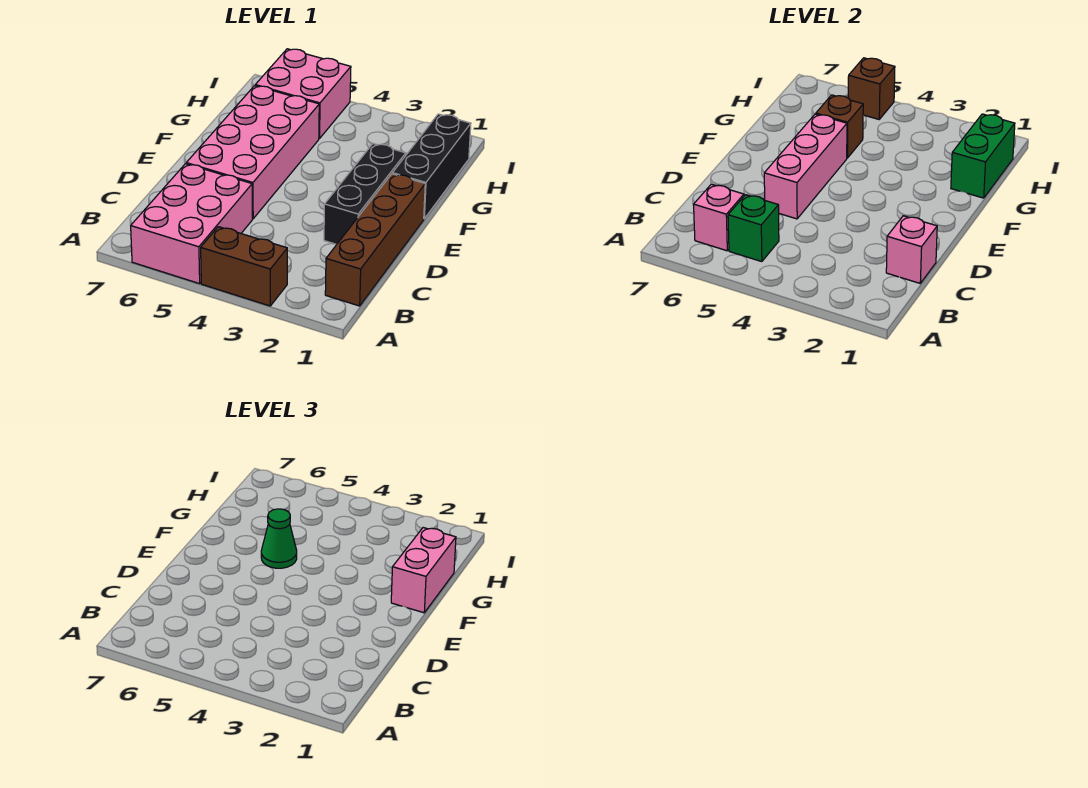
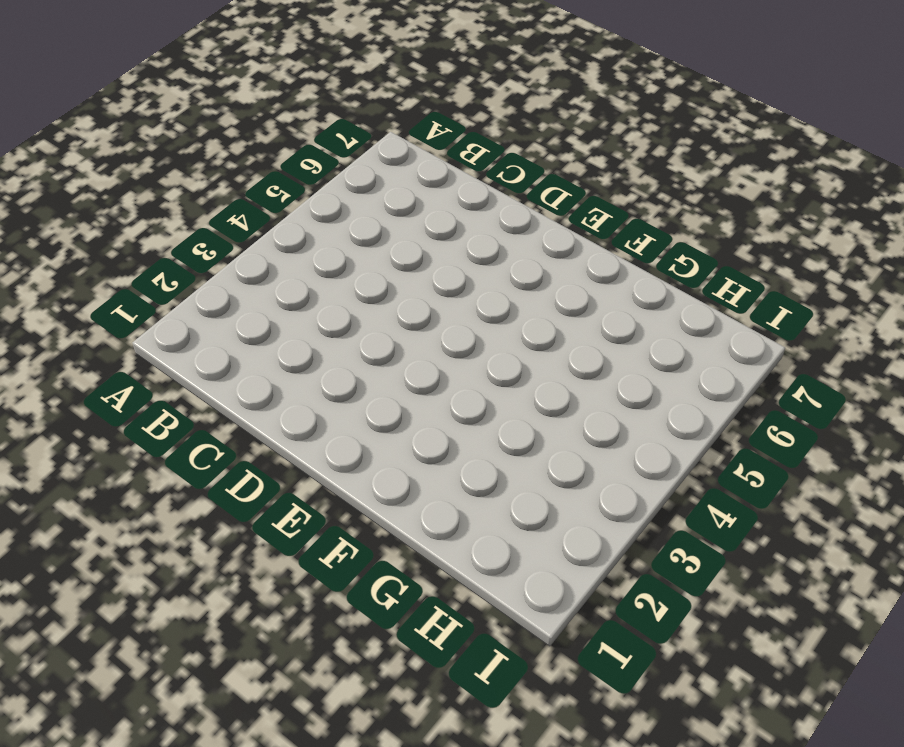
none -> brown 1x2 brick [201,227,287,306]
none -> pink 2x3 brick [131,164,252,284]
none -> brown 1x4 brick [325,174,425,306]

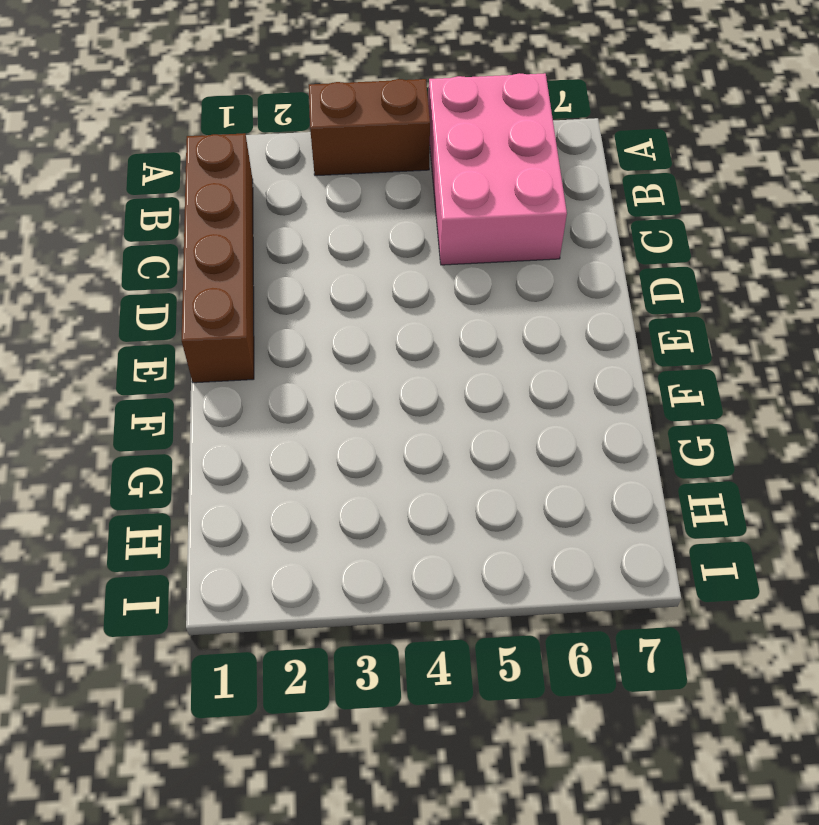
none -> black 1x3 brick [324,144,406,244]
none -> pink 2x4 brick [186,86,319,219]
none -> black 1x3 brick [392,114,471,219]

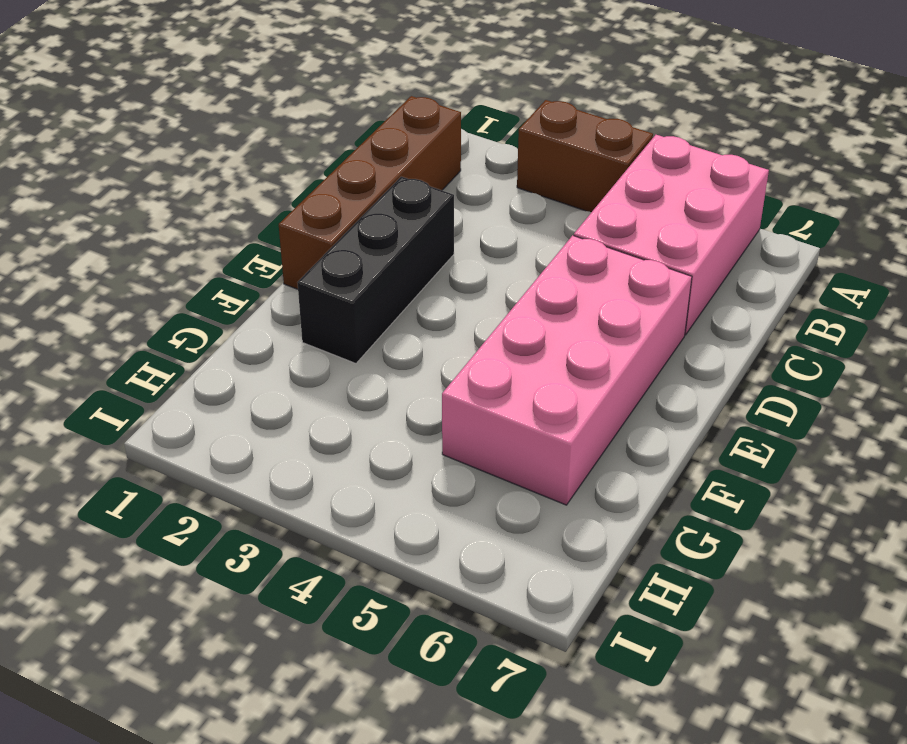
none -> black 1x3 brick [392,114,471,219]
none -> pink 2x2 brick [255,49,351,139]
none -> green 1x1 brick [728,195,779,262]

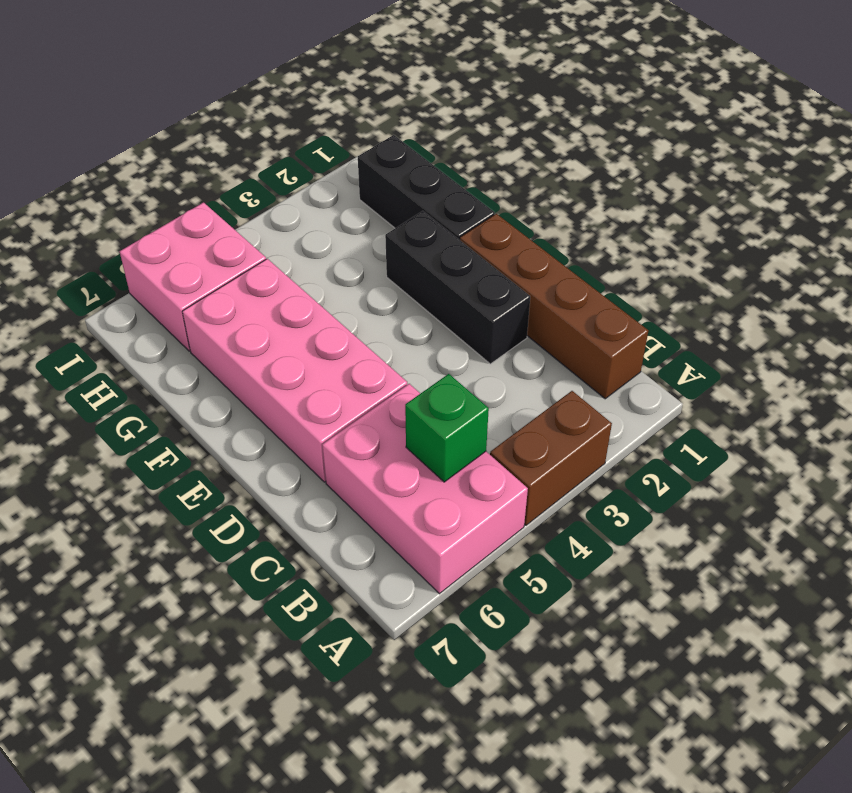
none -> pink 1x1 brick [694,184,744,251]
none -> pink 1x1 brick [886,216,937,283]
none -> pink 1x3 brick [764,114,847,219]

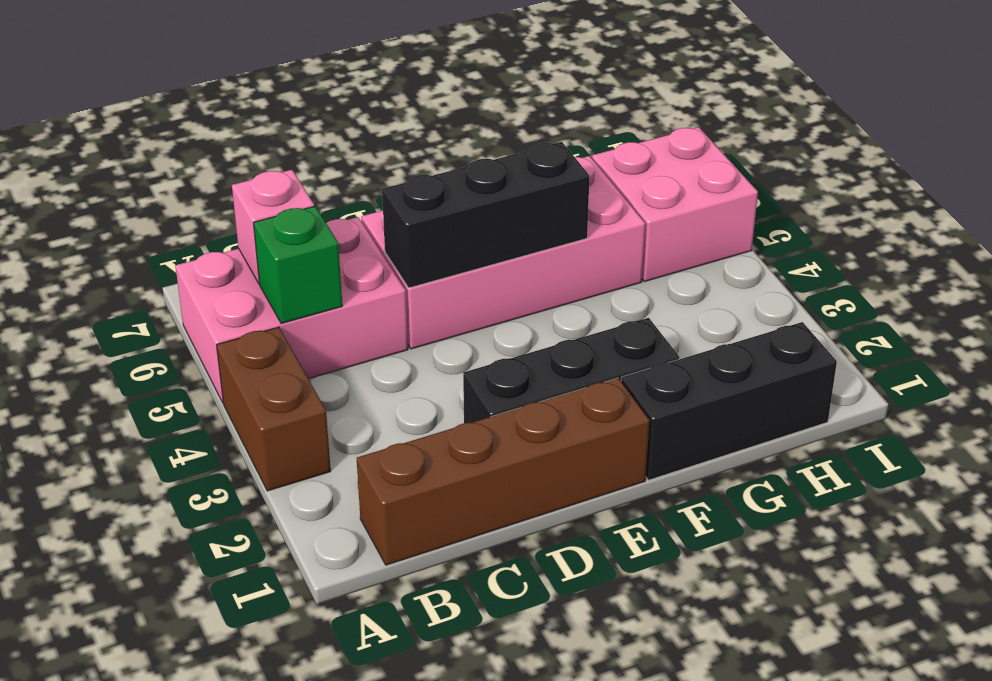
black 1x3 brick [382,142,590,288] -> pink 1x3 brick [764,114,847,219]
none -> pink 1x1 brick [886,216,937,283]
none -> green 1x2 brick [951,114,1015,198]
none -> brown 1x1 brick [816,95,863,158]

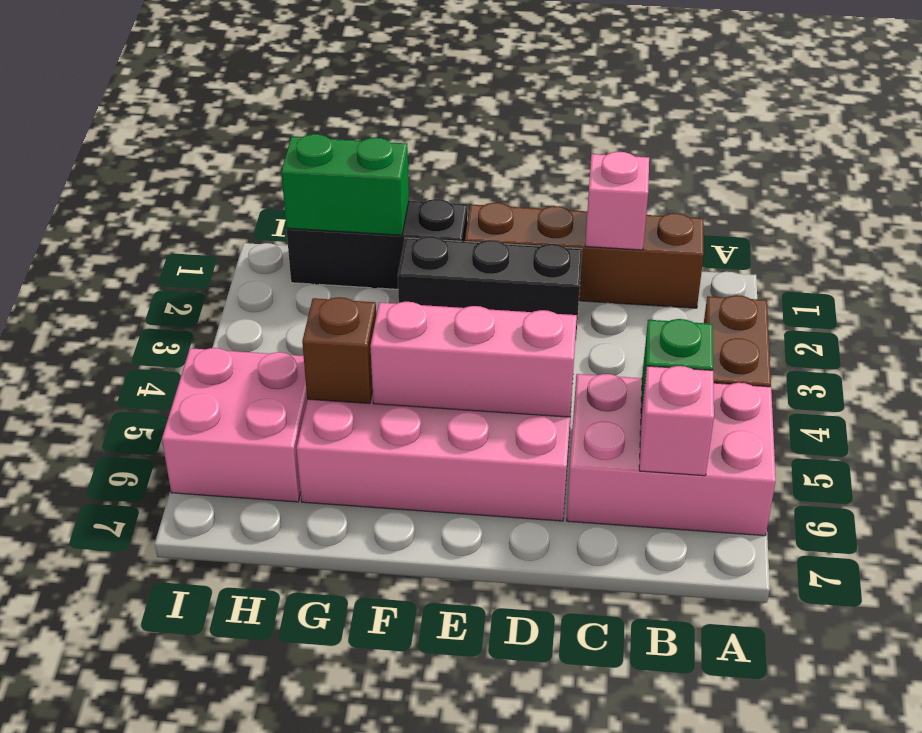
none -> brown 1x1 brick [848,58,895,119]
none -> pink 1x2 brick [391,528,456,613]
none -> green 1x1 cone [261,509,297,568]

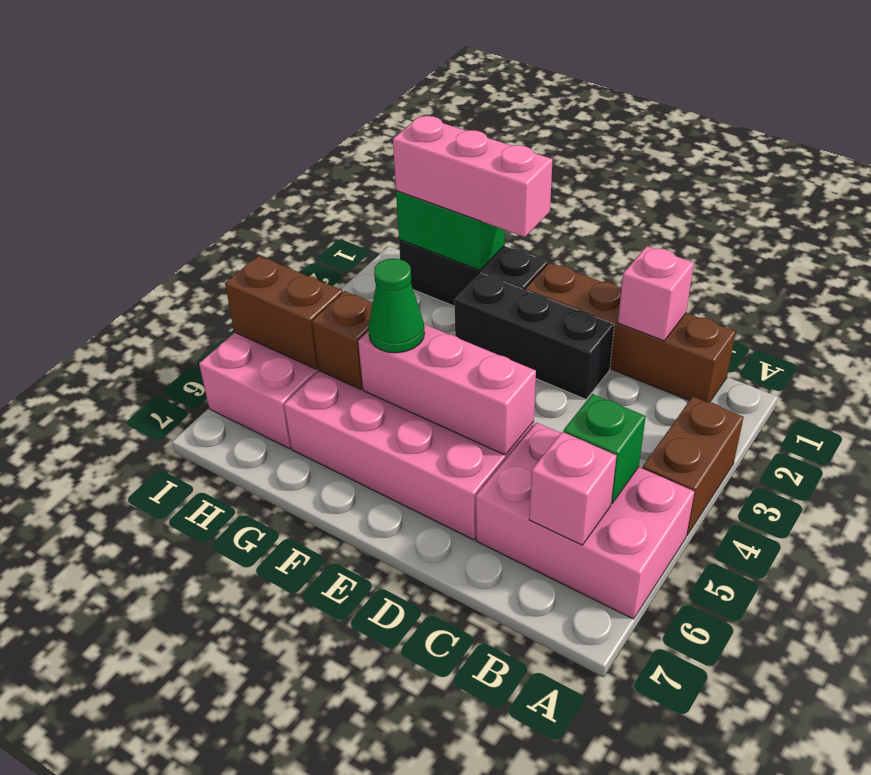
pink 1x3 brick [393,116,553,237] -> pink 1x2 brick [391,528,456,613]
brown 1x2 brick [225,256,343,369] -> brown 1x1 brick [848,58,895,119]

